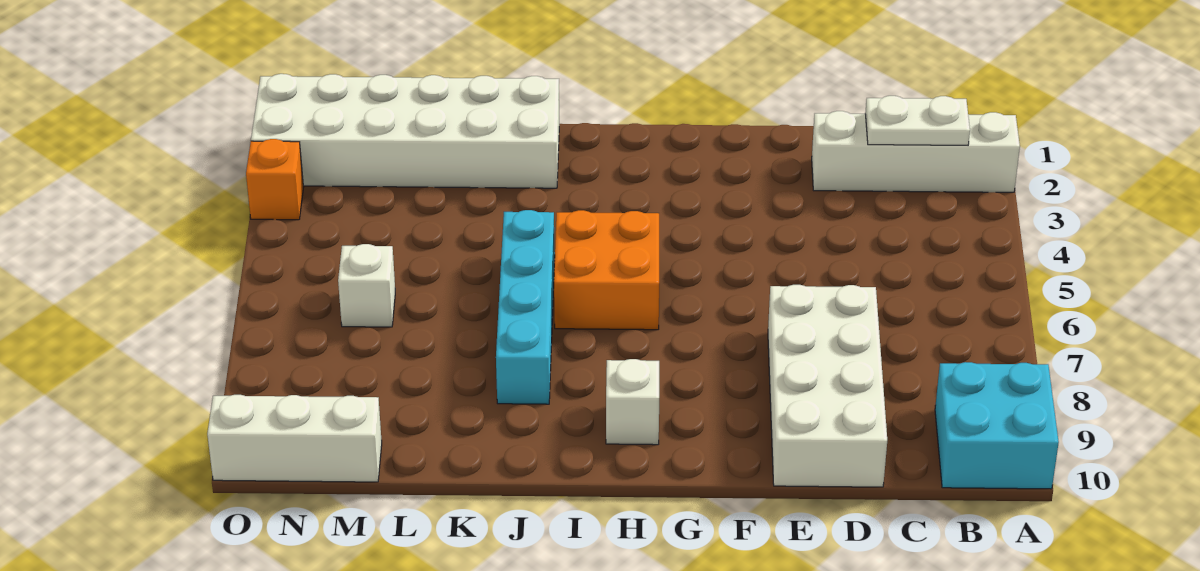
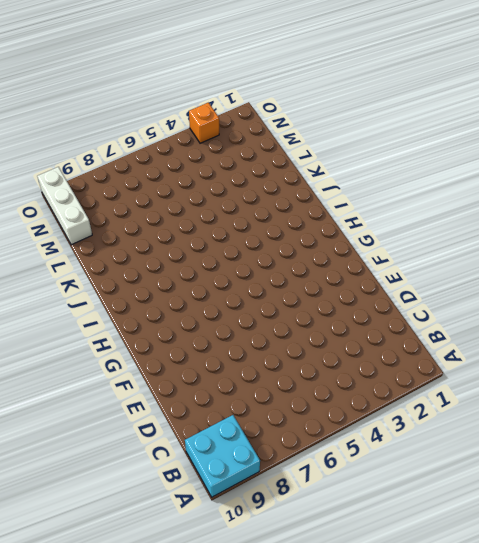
none -> white 1x4 brick [812,111,1020,192]
none -> white 2x4 brick [768,285,887,487]

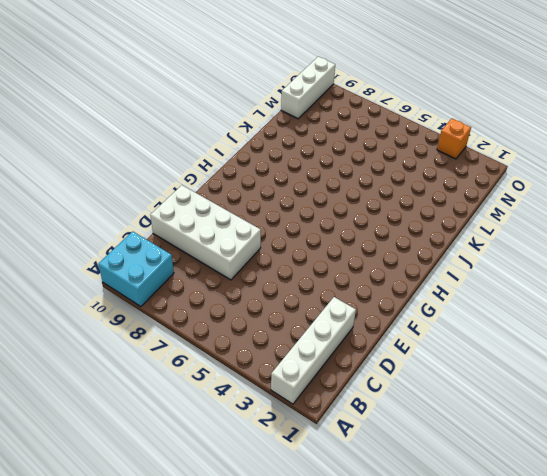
none -> orange 2x2 brick [554,210,659,330]
none -> white 1x1 brick [606,359,659,445]

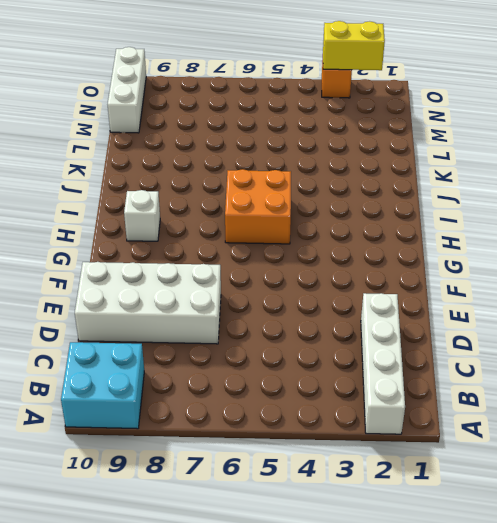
yellow 1x2 brick [323,21,385,70] -> none
none -> white 2x6 brick [251,74,559,188]
none -> cyan 1x4 brick [496,210,555,404]

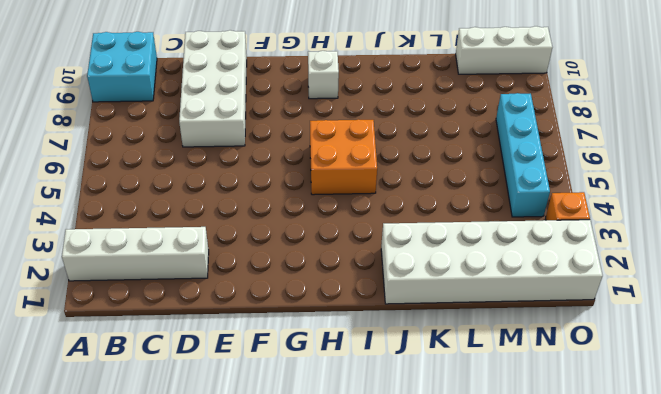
cyan 1x4 brick [496,93,550,217] -> cyan 1x4 brick moved to [496,210,555,404]
none -> white 1x1 brick [338,244,395,327]
none -> white 1x2 plate [865,96,970,145]

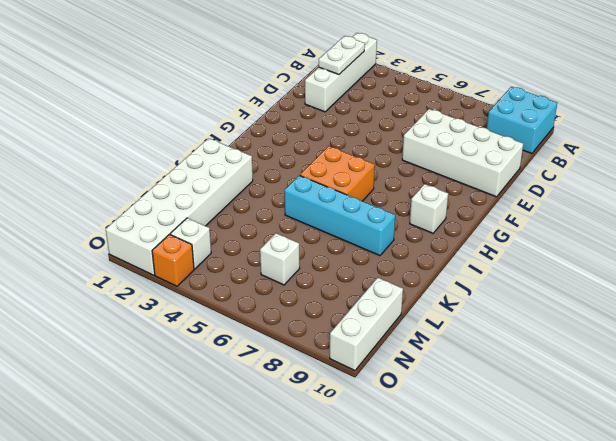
white 1x1 brick [170,218,211,269] -> none

